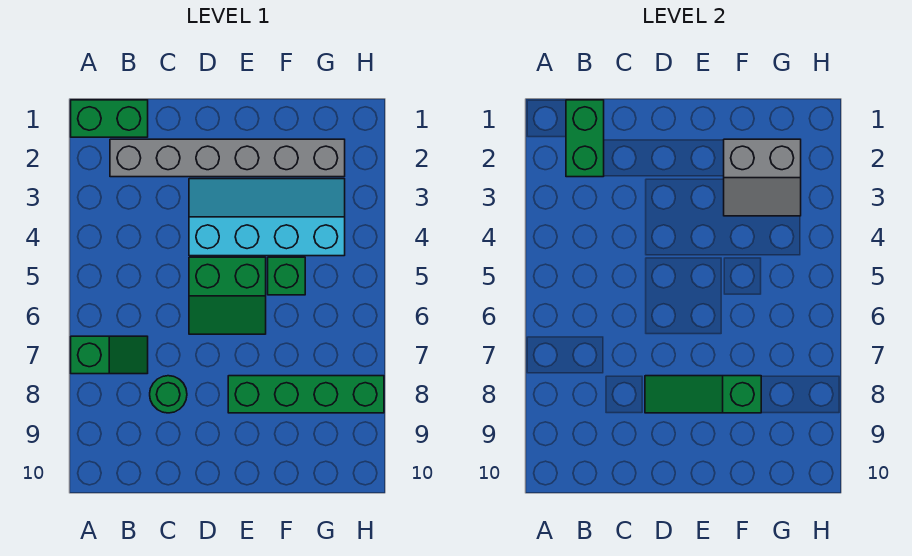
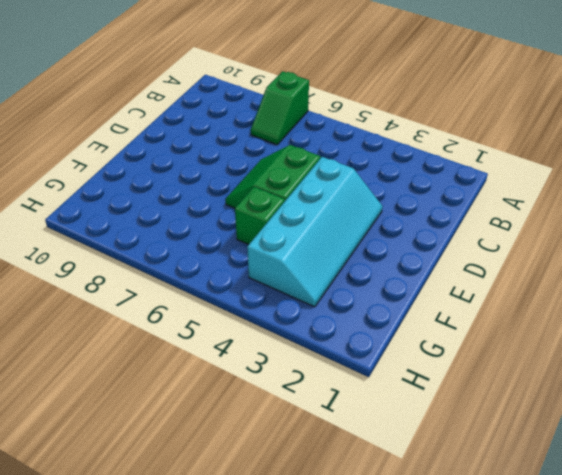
none -> green 1x2 brick [71,100,148,137]
none -> grey 1x6 brick [110,139,345,177]

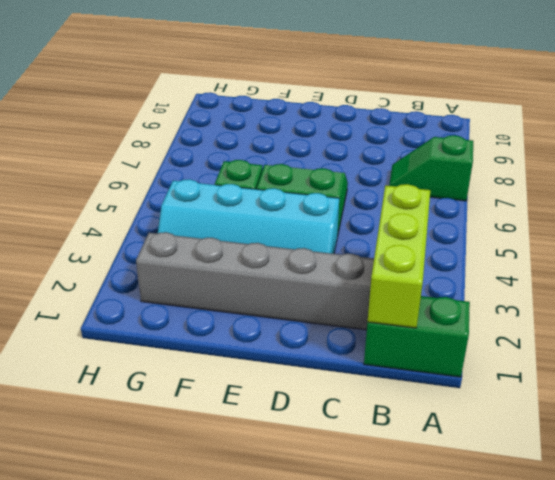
lime 1x3 brick [368,184,430,328] -> green 1x2 brick [566,100,604,177]
none -> green 1x1 round brick [150,376,187,413]
none -> green 1x4 brick [228,376,384,413]

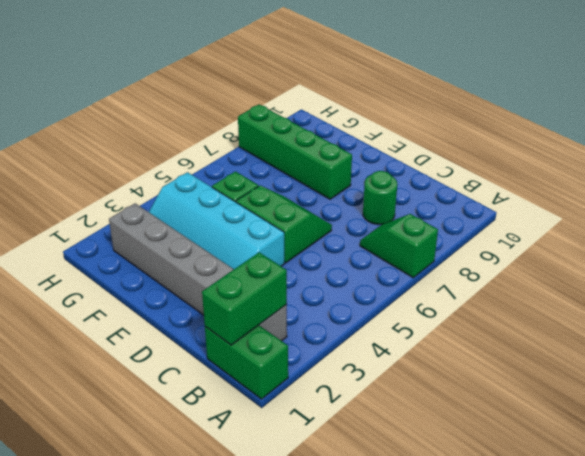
none -> green 1x3 slope [645,376,761,413]
none -> grey 2x2 slope [724,139,801,216]

